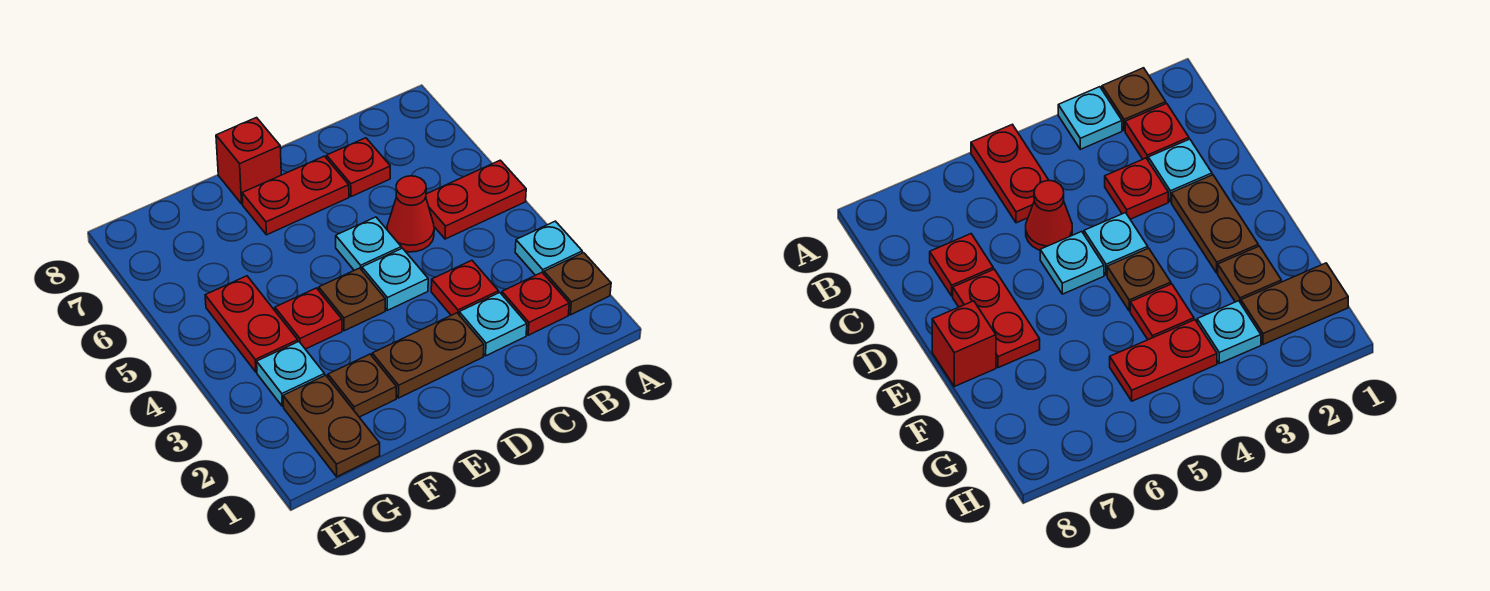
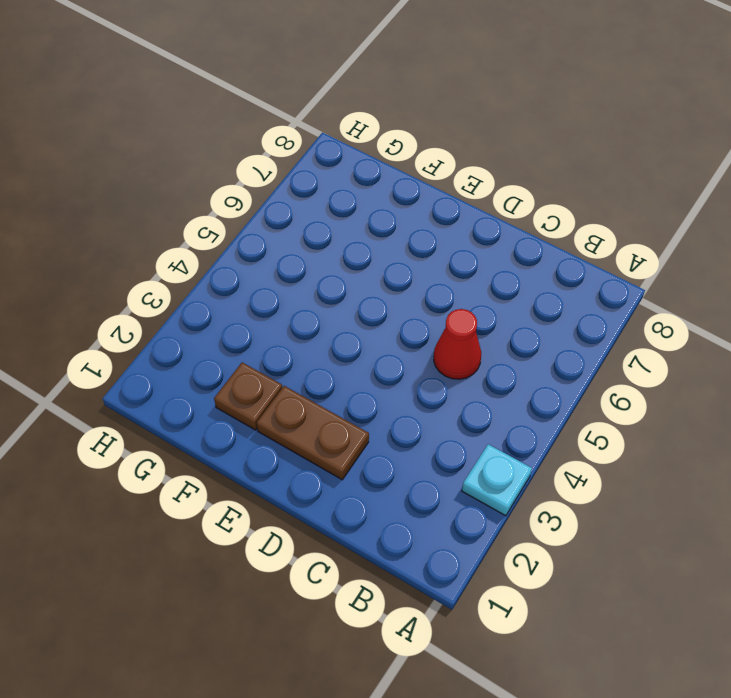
none -> brown 1x1 plate [544,253,611,315]
none -> red 1x2 plate [426,160,526,239]
none -> red 1x1 plate [502,273,569,335]

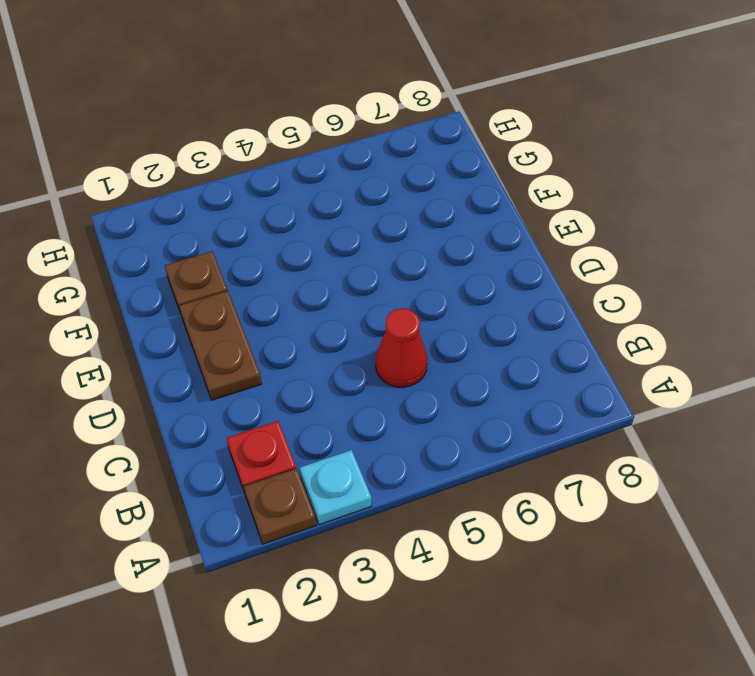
none -> red 1x2 plate [426,160,526,239]
none -> cyan 1x1 plate [459,293,527,356]
none -> red 1x1 plate [431,260,499,315]

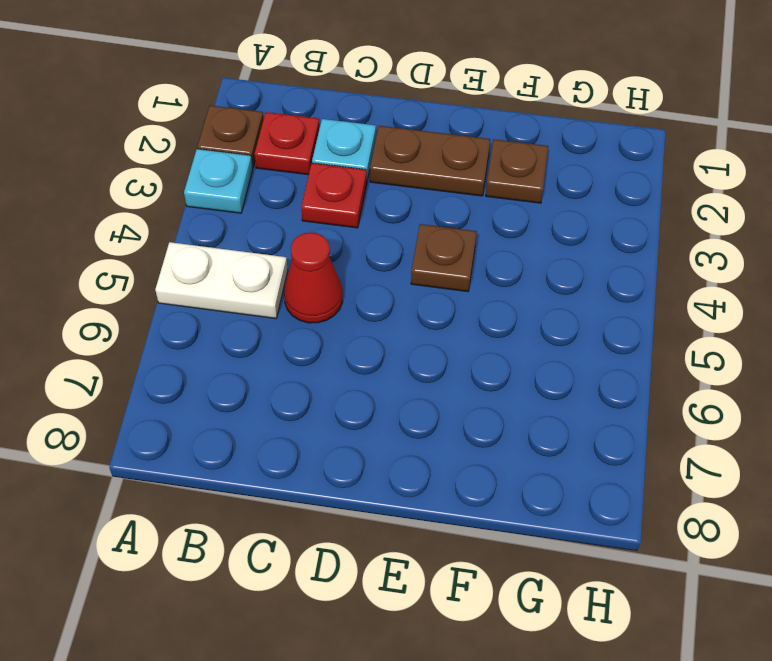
white 1x2 plate [155,242,288,319] -> red 1x2 plate [426,160,526,239]
none -> red 1x1 plate [327,138,390,197]
none -> cyan 1x1 plate [362,248,428,310]
none -> cyan 1x1 plate [336,217,401,270]

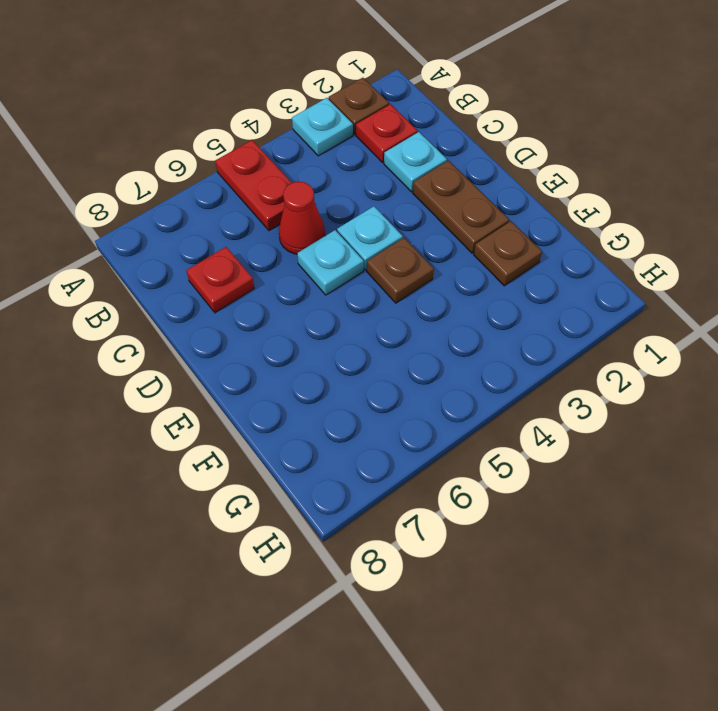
none -> red 1x1 plate [431,260,499,315]
none -> red 1x2 plate [242,156,349,235]
none -> red 1x1 brick [216,118,281,204]

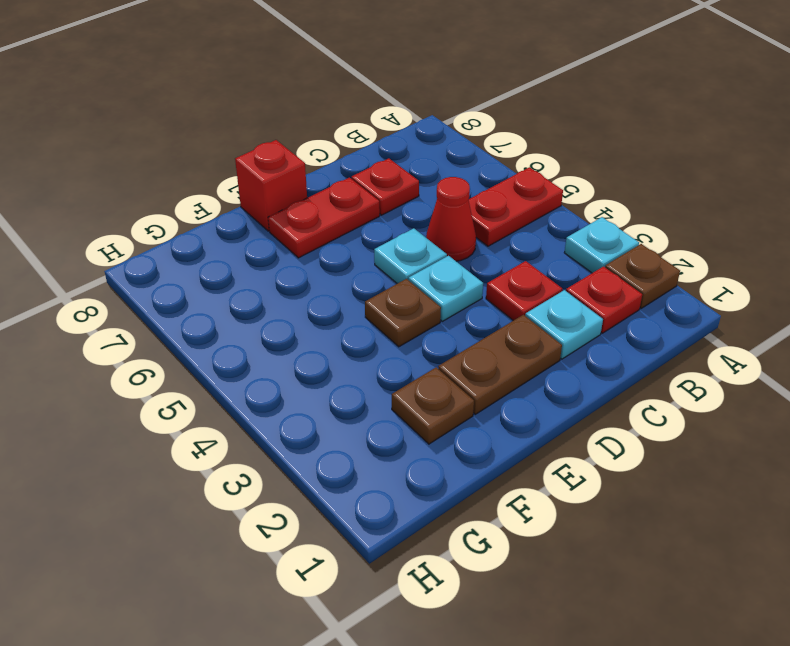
none -> red 1x1 plate [275,288,342,349]
none -> brown 1x2 plate [283,375,380,477]
none -> cyan 1x1 plate [257,342,325,406]

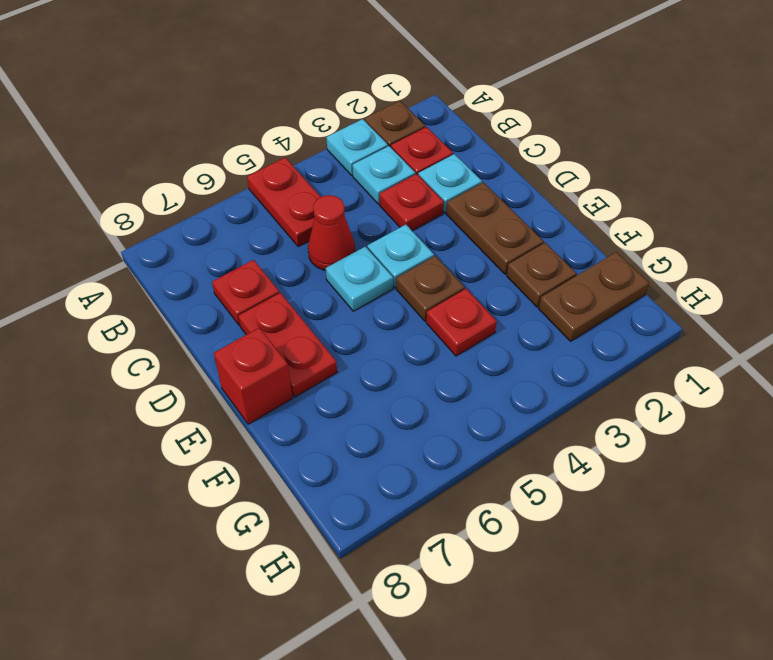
cyan 1x1 plate [352,146,415,204] -> cyan 1x1 plate moved to [257,342,325,406]
none -> red 1x2 plate [205,276,298,372]

